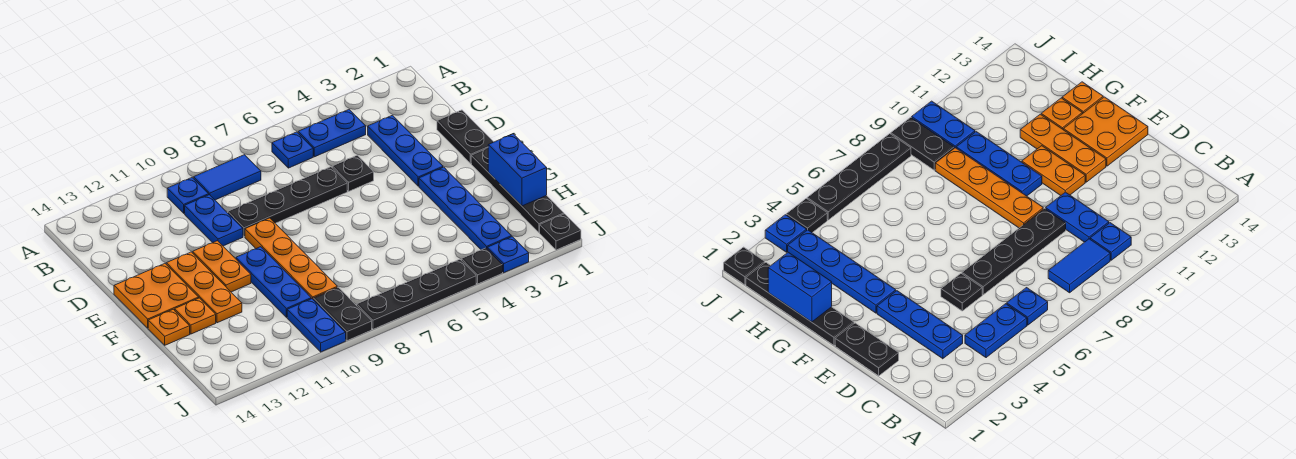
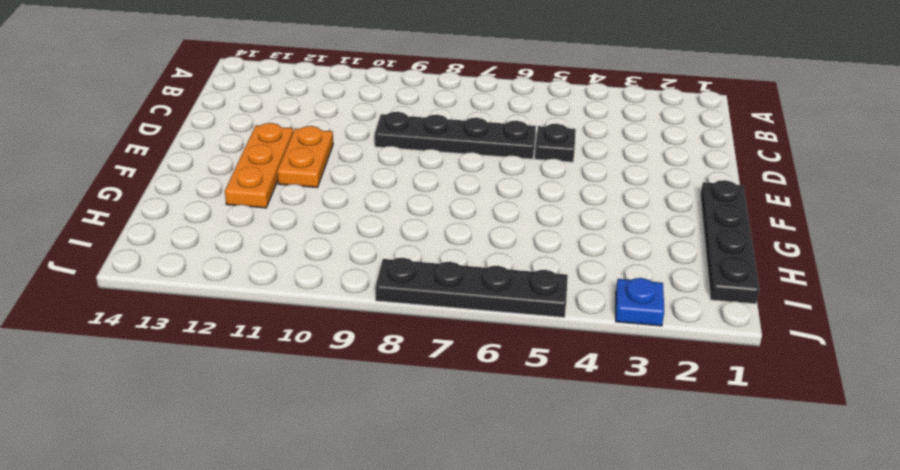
none -> blue 1x2 plate [298,110,366,157]
none -> blue 1x1 plate [272,132,313,168]
none -> blue 1x2 tile [194,155,261,200]

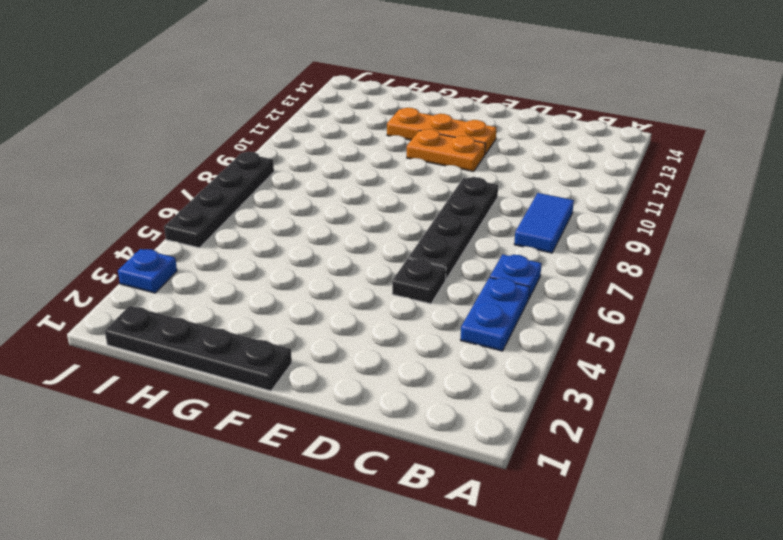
none -> blue 1x1 plate [167,178,209,213]
none -> blue 1x3 plate [368,115,443,186]
none -> blue 1x2 plate [185,195,243,246]

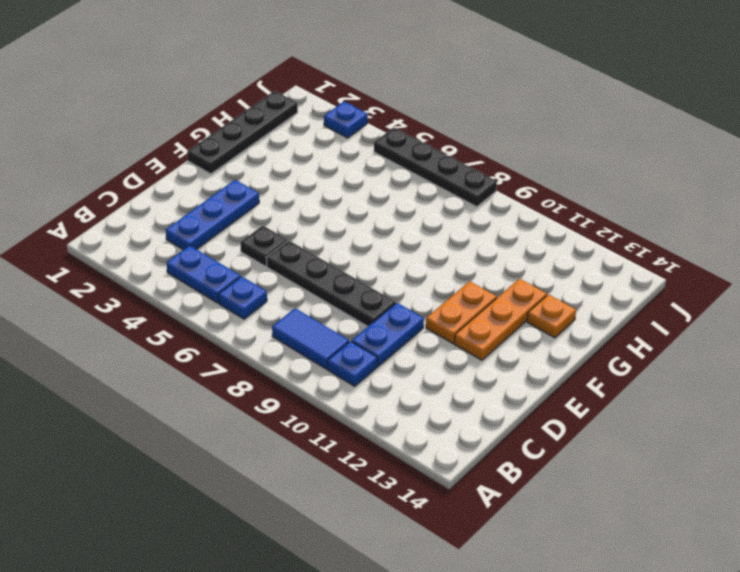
none -> black 1x2 plate [437,110,493,163]
none -> orange 1x4 plate [245,218,337,299]
none -> orange 2x2 plate [114,264,199,328]

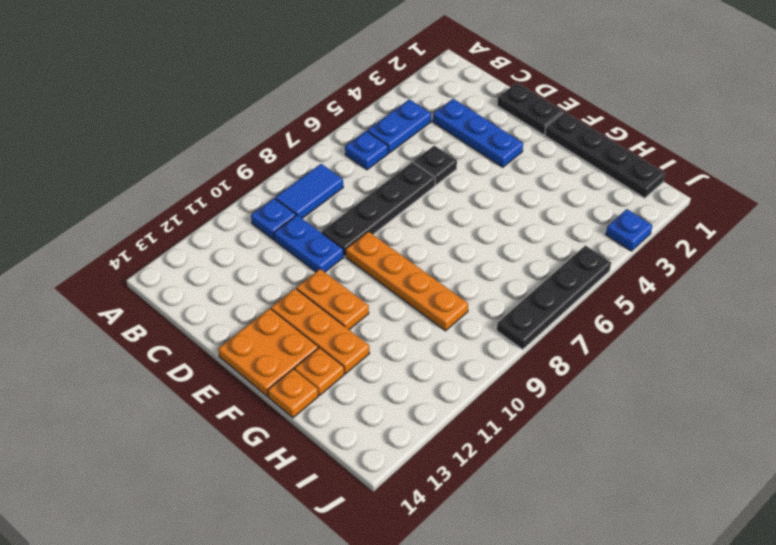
none -> blue 1x4 plate [419,167,512,250]
none -> blue 1x3 plate [236,247,311,317]
none -> black 1x2 plate [313,287,372,341]

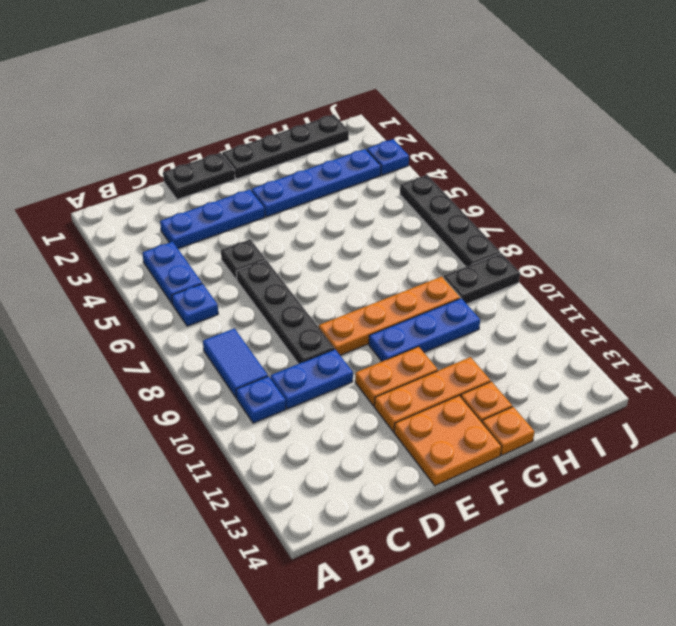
none -> blue 1x2 plate [287,299,346,352]
none -> black 1x1 plate [540,214,581,250]
none -> black 1x1 plate [461,248,503,284]

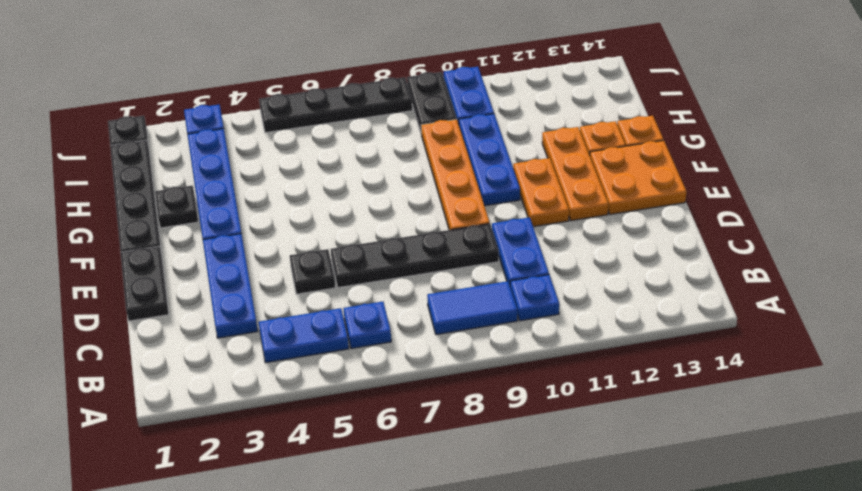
black 1x1 plate [155,186,198,228] -> black 1x1 plate moved to [461,248,503,284]
none -> blue 1x2 brick [488,134,547,206]

